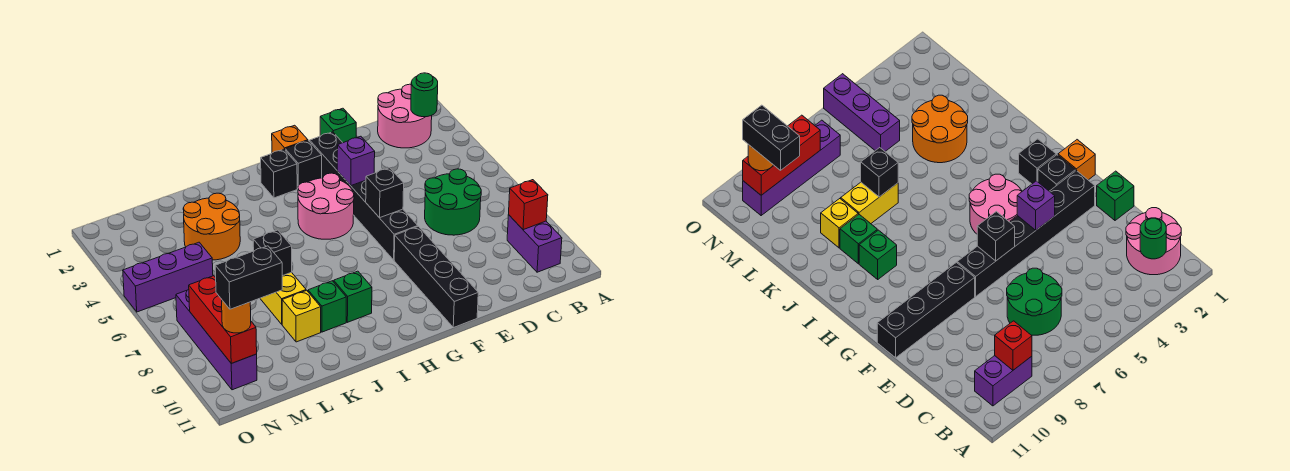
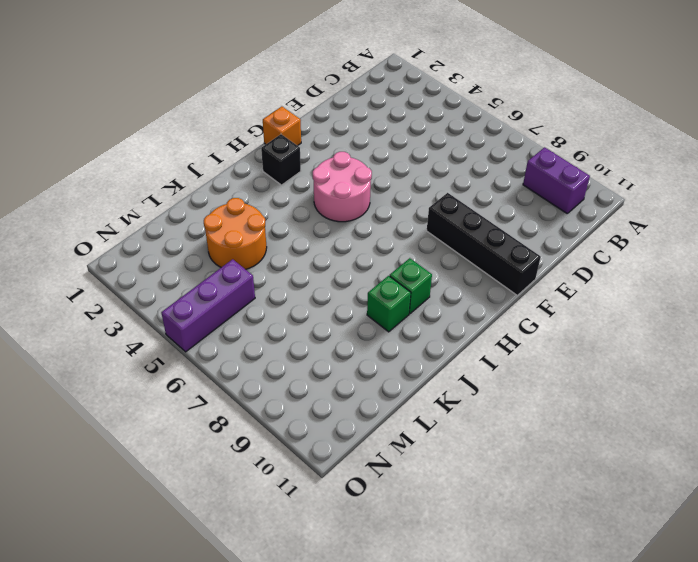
none -> pink 2x2 round brick [378,84,432,148]
none -> green 2x2 round brick [425,169,481,235]
none -> green 1x1 brick [320,108,356,143]

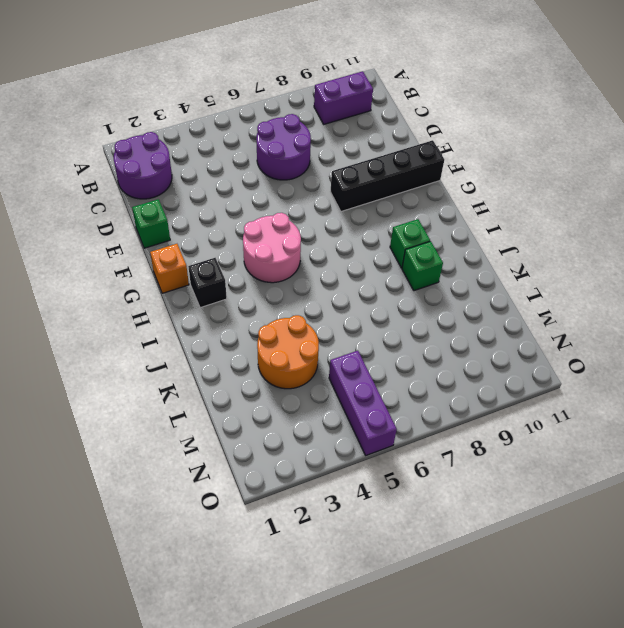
purple 2x2 round brick [114,132,172,199] -> pink 2x2 round brick [378,84,432,148]
purple 2x2 round brick [257,114,311,180] -> green 2x2 round brick [425,169,481,235]
none -> black 1x6 brick [310,132,418,260]
none -> black 1x1 brick [285,141,322,188]
none -> yellow 1x2 brick [260,272,306,324]

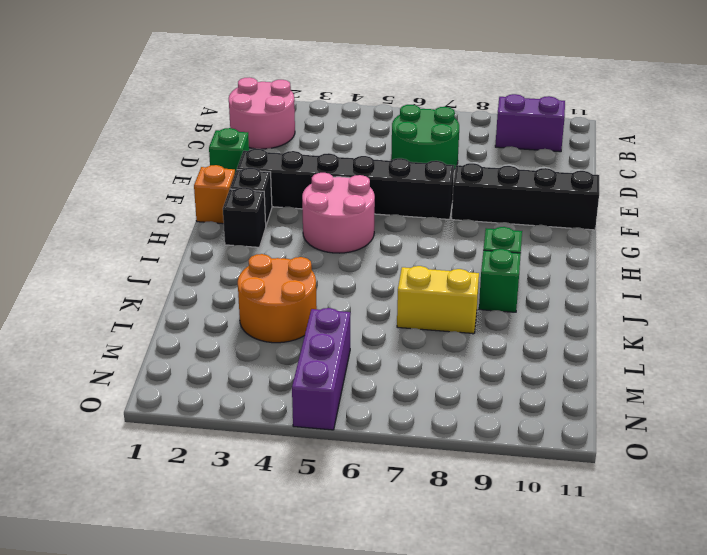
none -> yellow 1x1 brick [282,290,321,342]
none -> purple 1x4 brick [176,289,257,390]
none -> green 1x1 round brick [411,73,438,117]

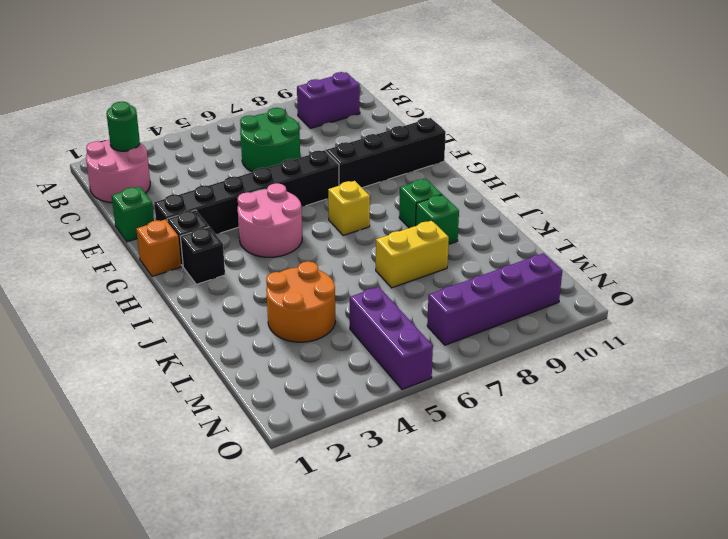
yellow 1x1 brick [328,181,370,235] -> yellow 1x1 brick moved to [282,290,321,342]
none -> red 1x1 brick [509,180,548,230]
none -> purple 1x1 brick [337,136,375,186]
none -> black 1x1 brick [366,168,404,218]

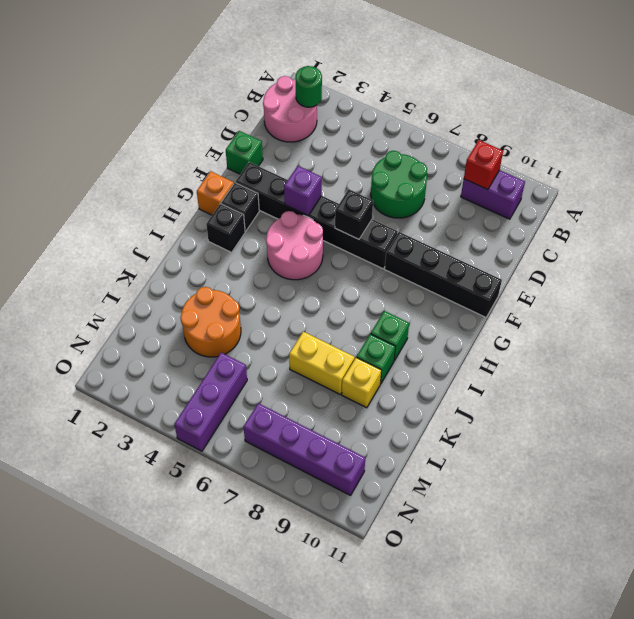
none -> black 1x1 brick [253,230,292,276]
none -> red 1x3 brick [189,276,257,363]
none -> orange 1x1 round brick [222,300,251,333]

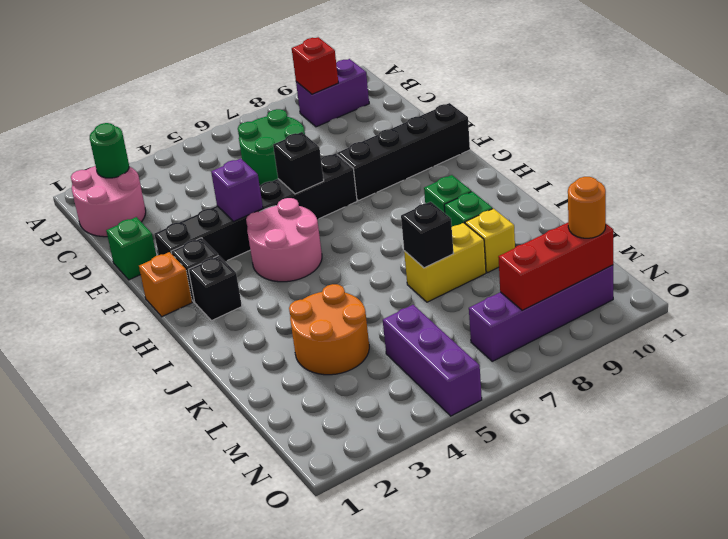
none -> black 1x2 brick [215,246,282,309]

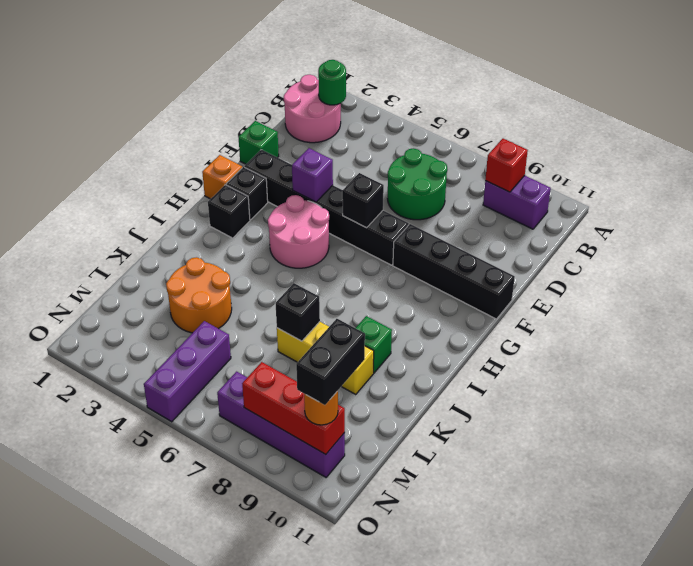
none -> green 1x1 brick [334,271,372,322]

